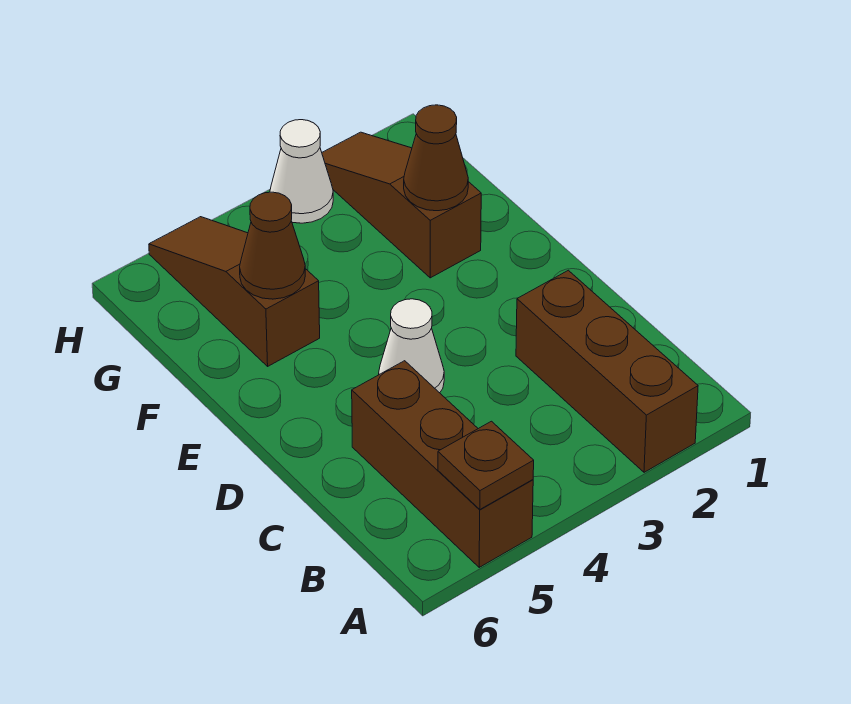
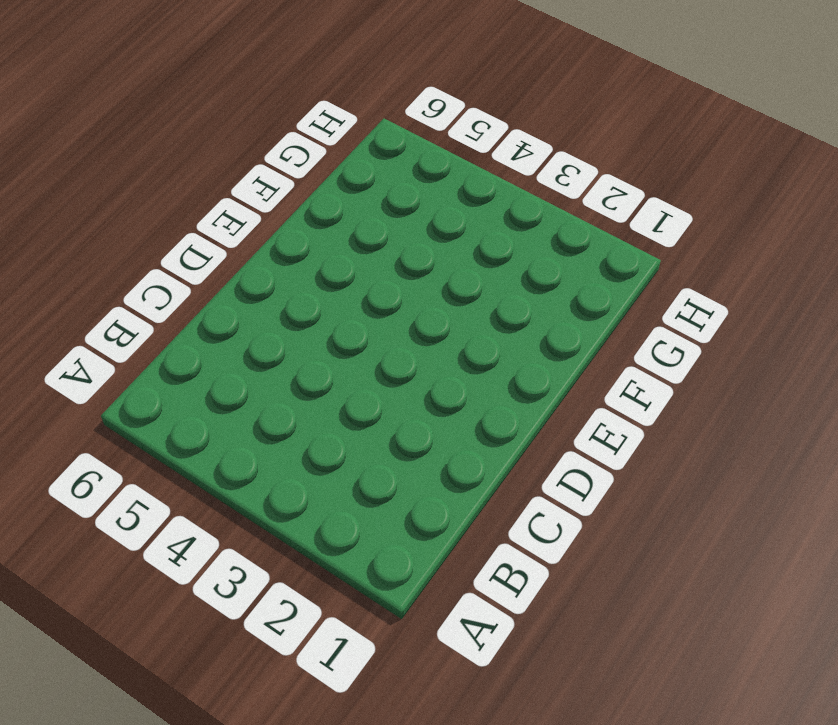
none -> brown 1x3 brick [516,270,698,472]
none -> brown 1x3 brick [352,361,533,567]

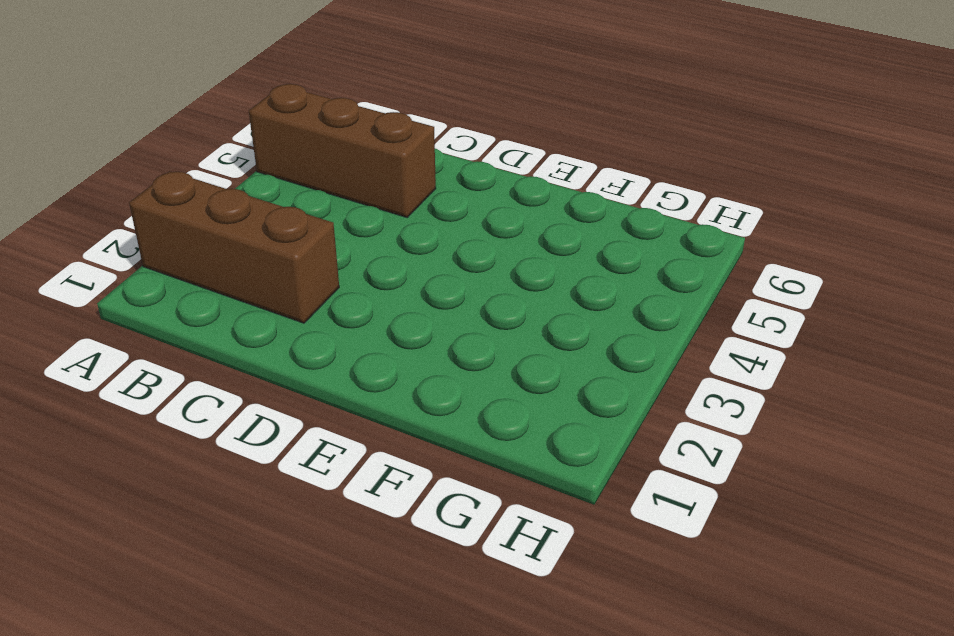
none -> white 1x1 cone [379,299,444,393]
none -> brown 1x3 slope [322,132,481,278]

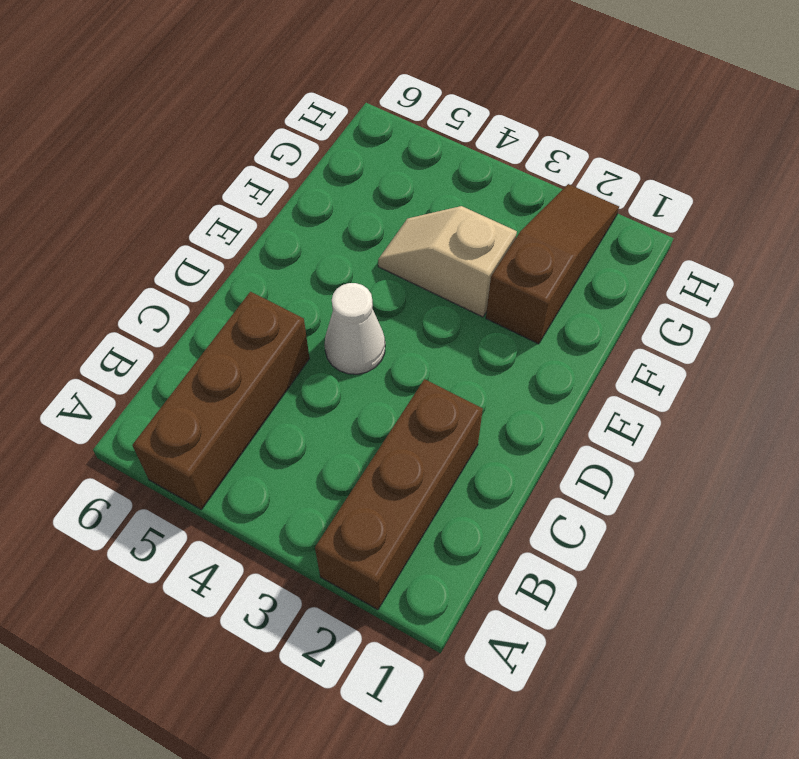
tan 1x2 slope [378,206,517,317] -> none
none -> brown 1x3 slope [149,217,320,366]
none -> white 1x1 cone [270,120,333,223]

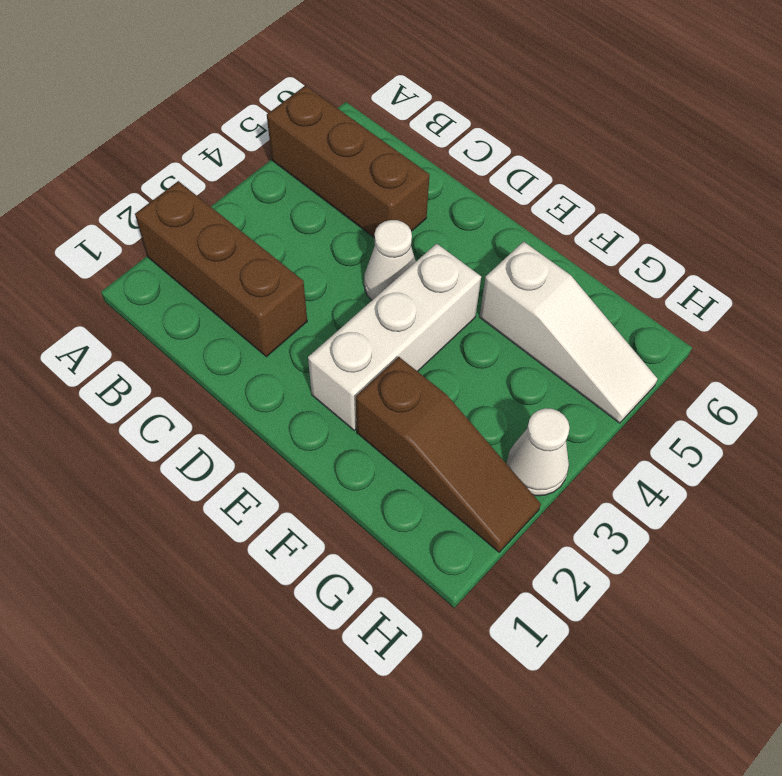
white 1x3 brick [308,244,481,430] -> none
white 1x3 slope [479,242,657,423] -> brown 1x3 slope [149,217,320,366]
none -> brown 1x1 plate [438,421,534,509]
none -> brown 1x1 cone [404,105,468,211]

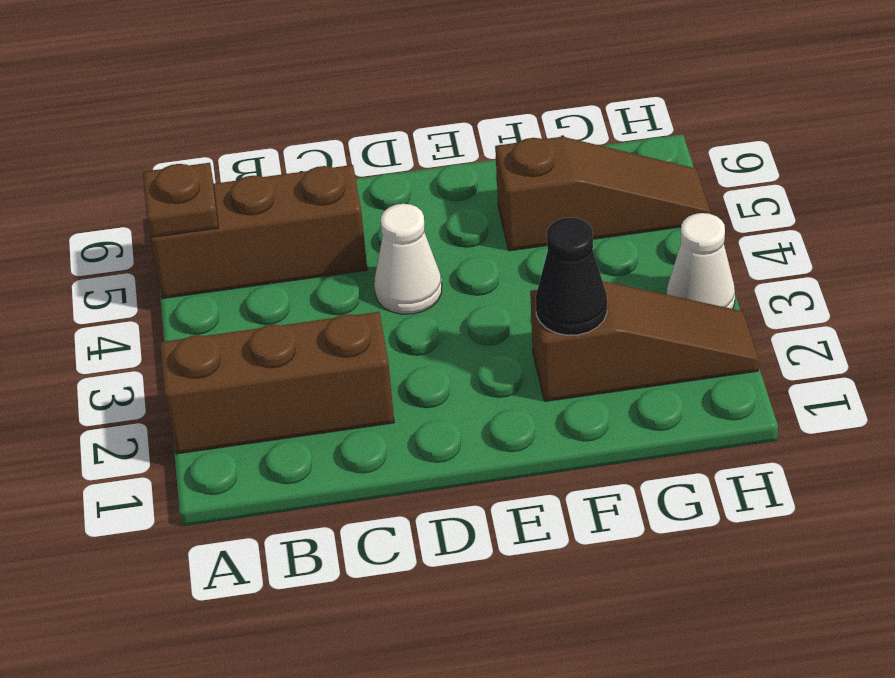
black 1x1 cone [536,218,607,335] -> brown 1x1 cone [404,105,468,211]
none -> brown 1x1 cone [240,192,305,299]

